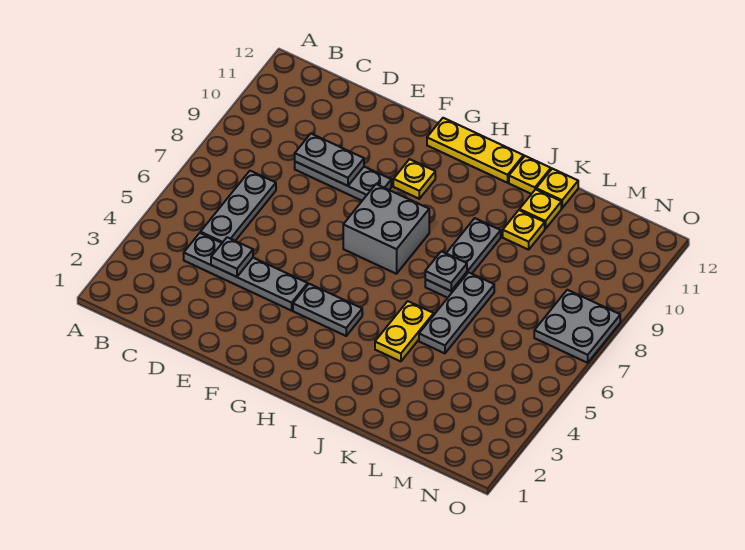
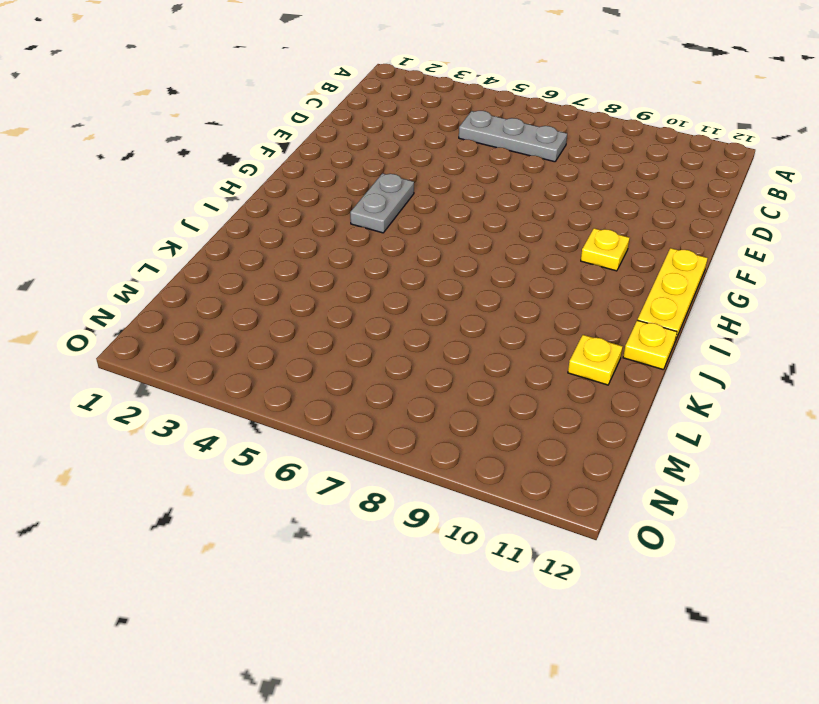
none -> grey 1x4 plate [184,233,308,311]
none -> grey 1x3 plate [295,162,391,201]
none -> grey 2x2 brick [343,184,429,274]

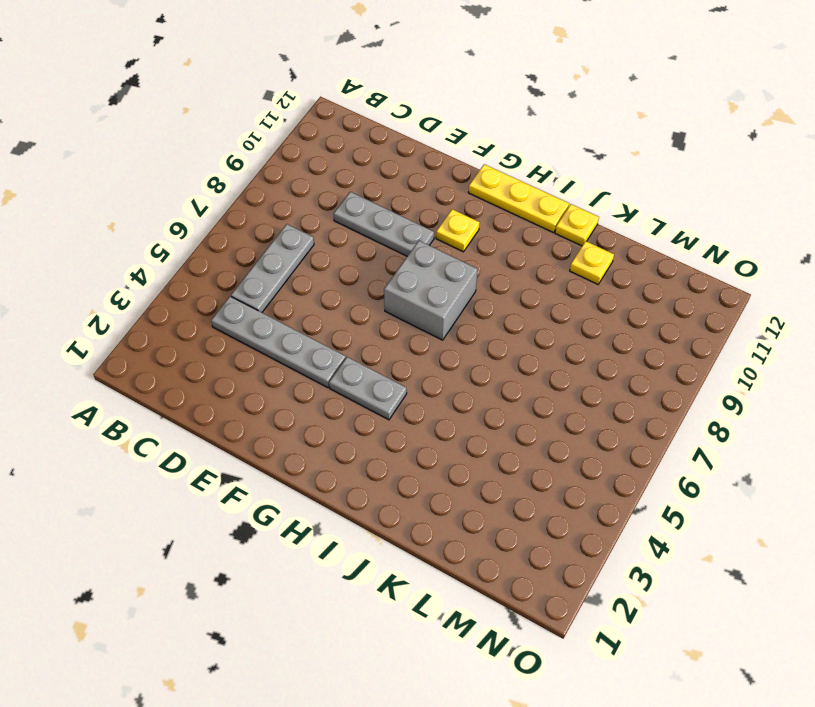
none -> yellow 1x2 plate [375,301,434,361]
none -> grey 1x3 plate [425,218,501,298]
none -> grey 1x3 plate [419,272,494,353]

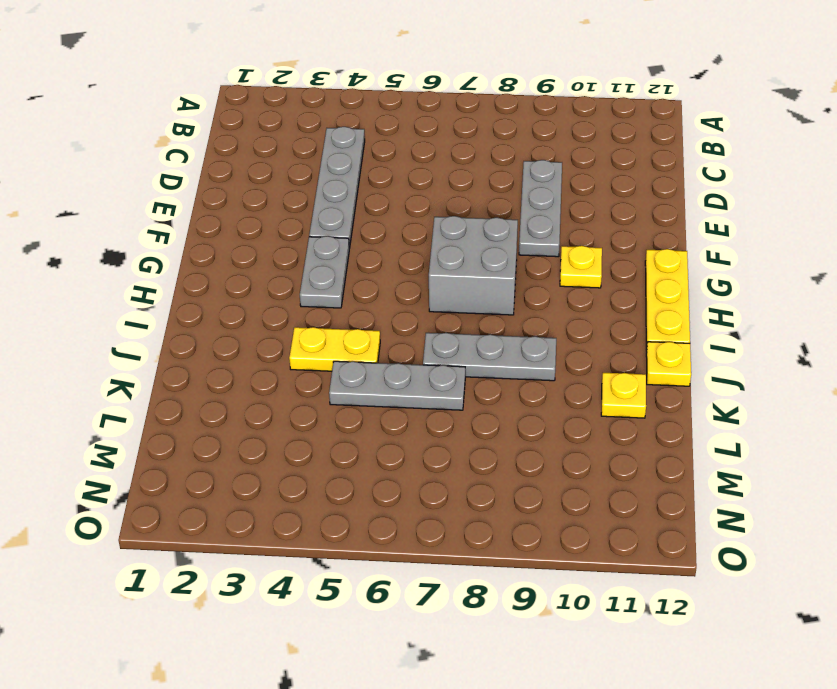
none -> grey 1x3 plate [200,171,276,243]
none -> yellow 1x1 plate [503,210,545,250]
none -> yellow 1x1 plate [536,169,578,208]

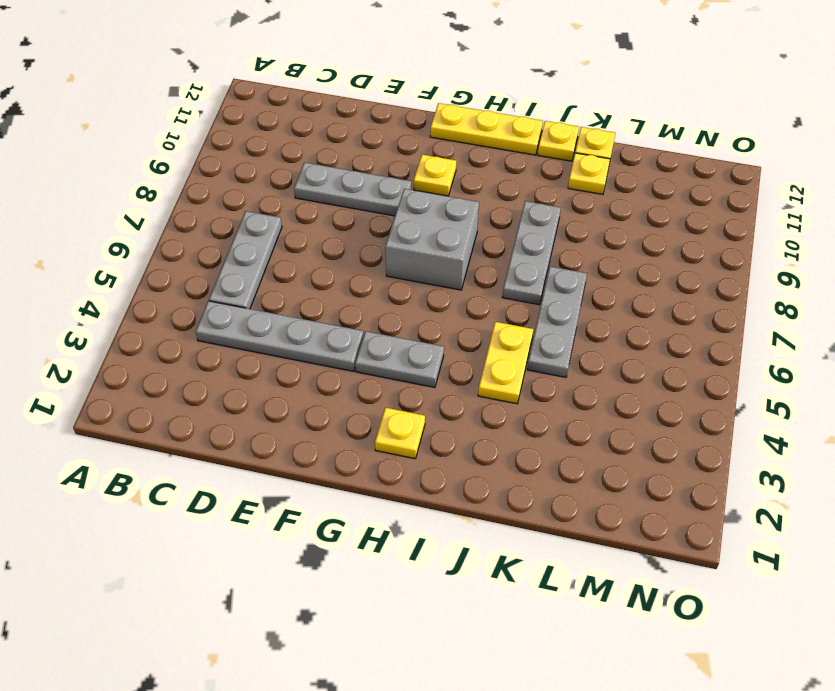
yellow 1x1 plate [375,408,425,459] -> yellow 1x1 plate moved to [503,210,545,250]
none -> grey 2x2 plate [534,290,620,363]
none -> grey 1x1 plate [211,237,253,277]
none -> grey 1x2 plate [295,134,364,186]

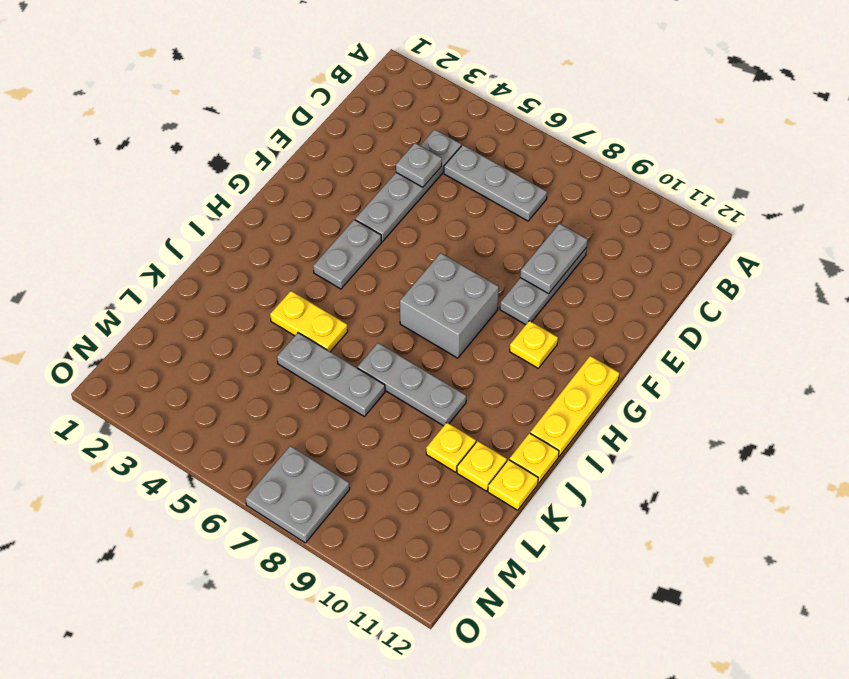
none -> grey 1x1 plate [425,251,467,291]

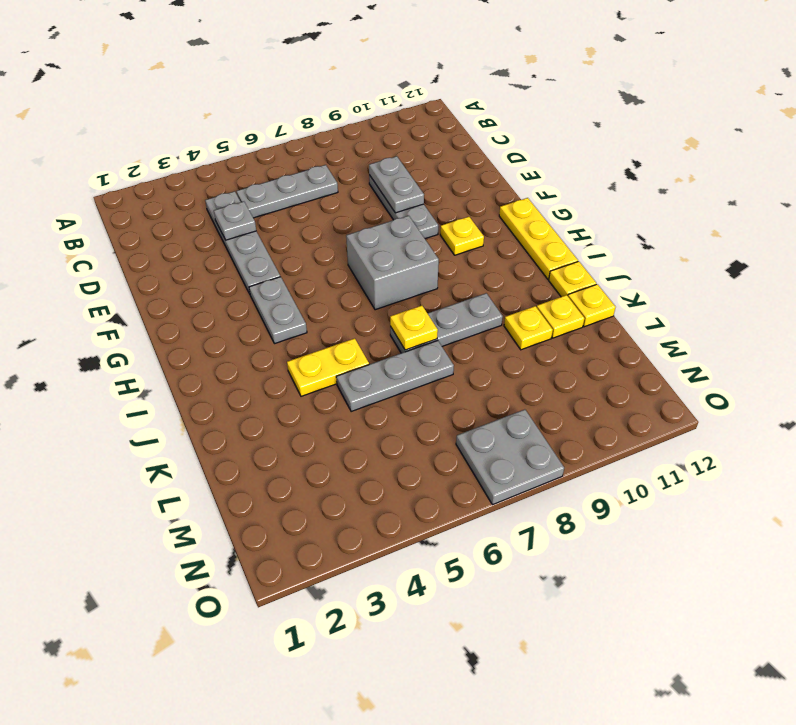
yellow 1x1 plate [390,306,438,350] -> grey 1x1 plate [425,251,467,291]

